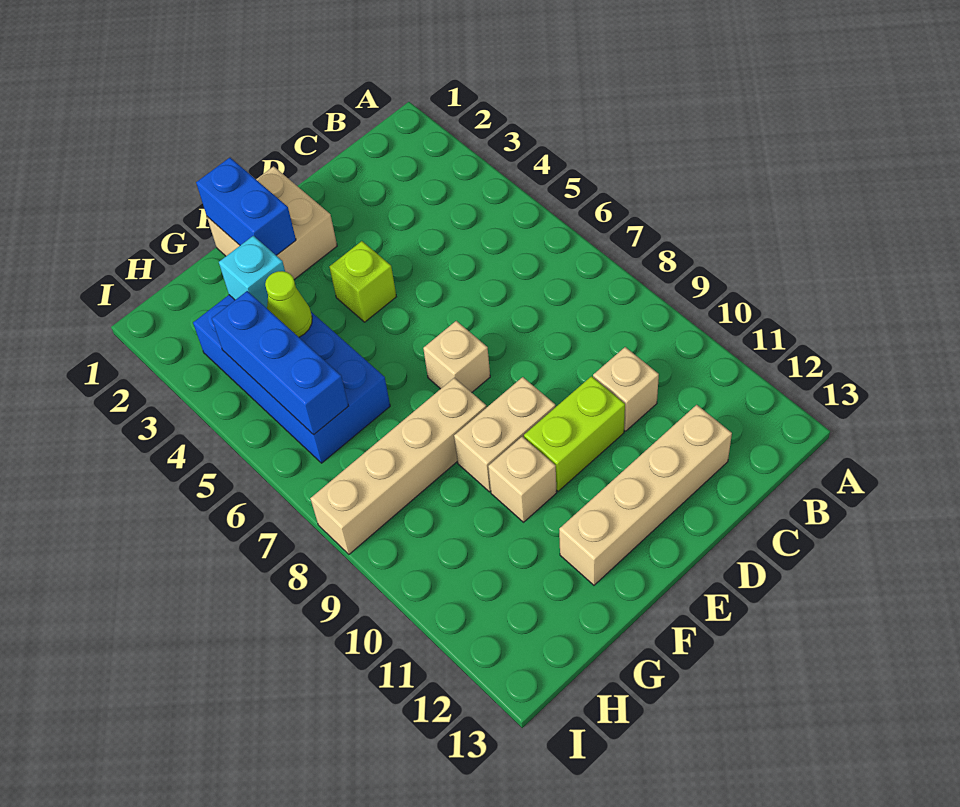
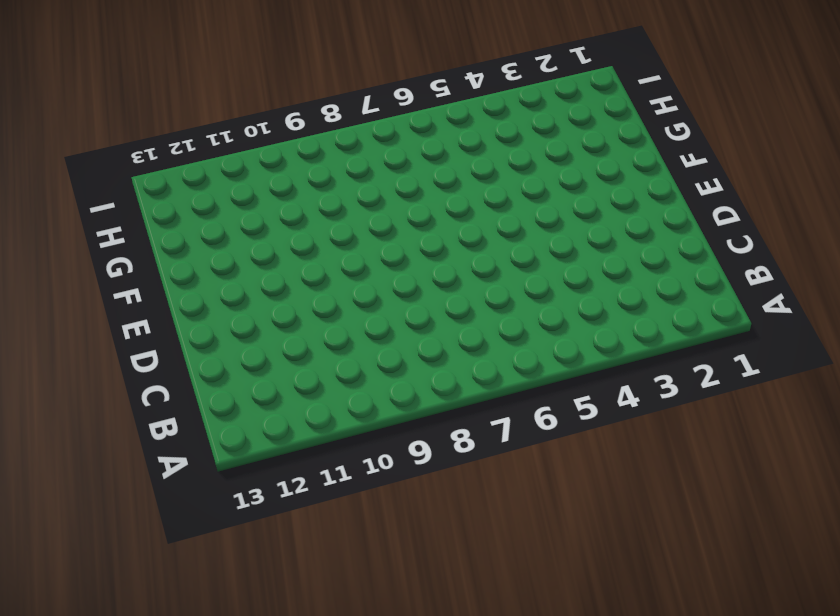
none -> tan 1x1 brick [593,347,659,431]
none -> tan 1x4 brick [559,405,732,585]
none -> lime 1x2 brick [524,376,625,491]

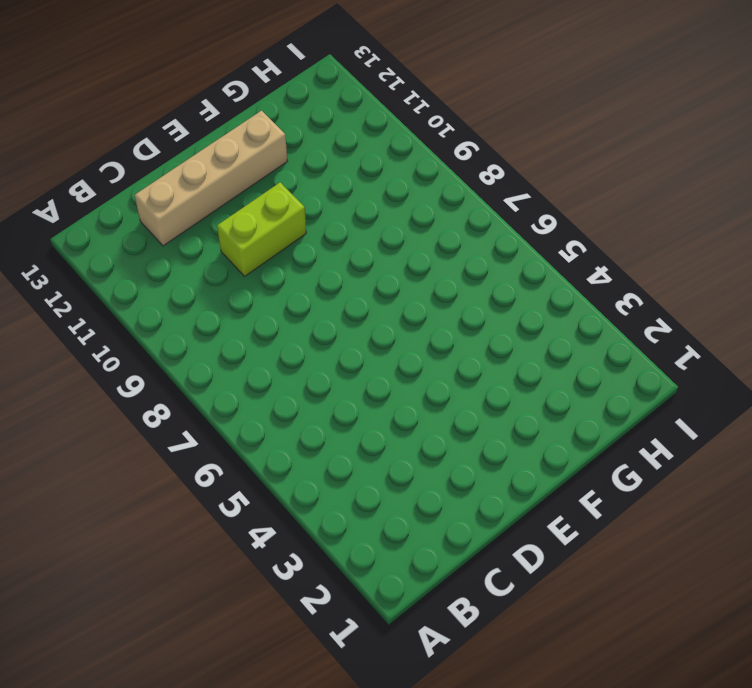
none -> tan 1x1 brick [593,347,659,431]
none -> tan 2x2 brick [207,166,337,280]
none -> lime 1x1 brick [329,241,396,322]

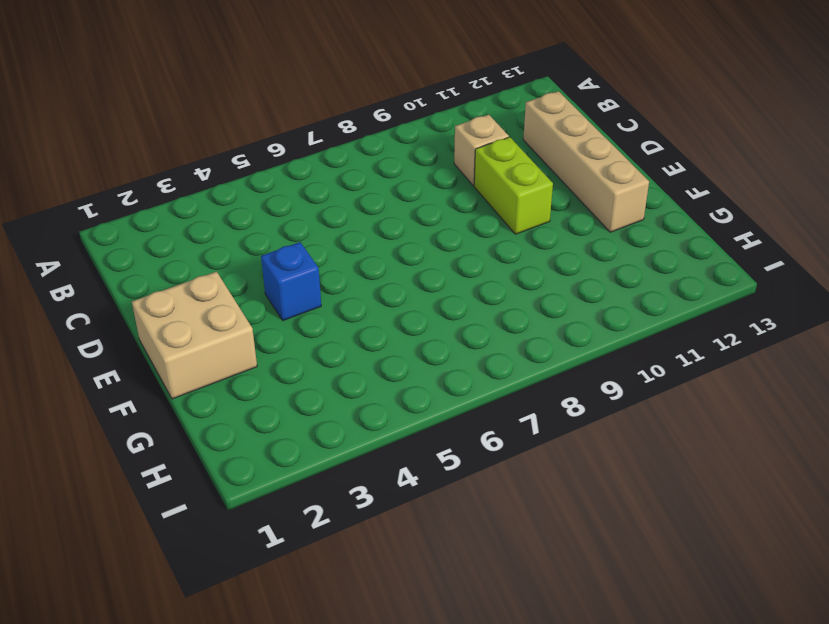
blue 1x1 brick [261,242,321,321] -> lime 1x1 brick [329,241,396,322]
none -> tan 1x1 brick [423,321,490,392]
none -> tan 1x2 brick [454,377,556,492]
none -> tan 1x4 brick [310,378,486,554]

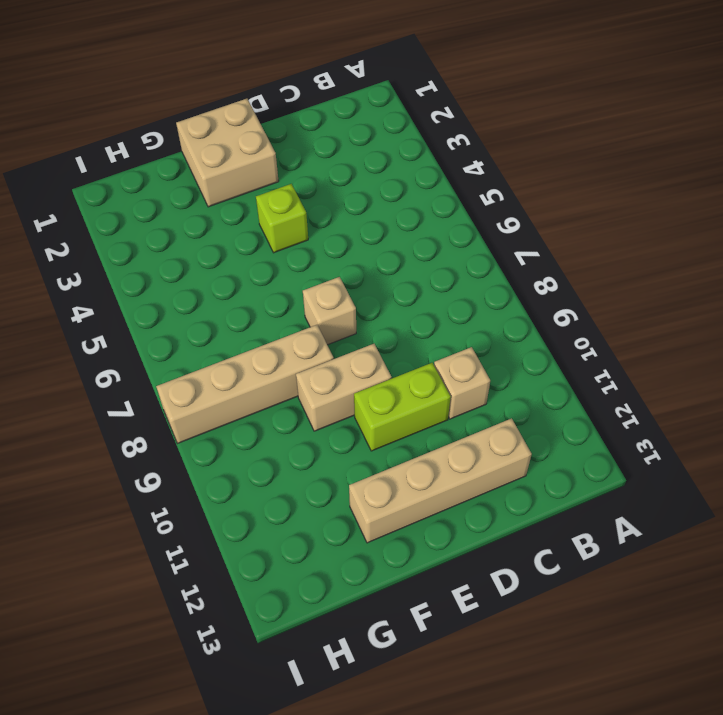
none -> tan 1x1 brick [488,437,557,522]
none -> blue 2x4 brick [193,295,390,463]
none -> blue 1x2 brick [196,158,296,255]

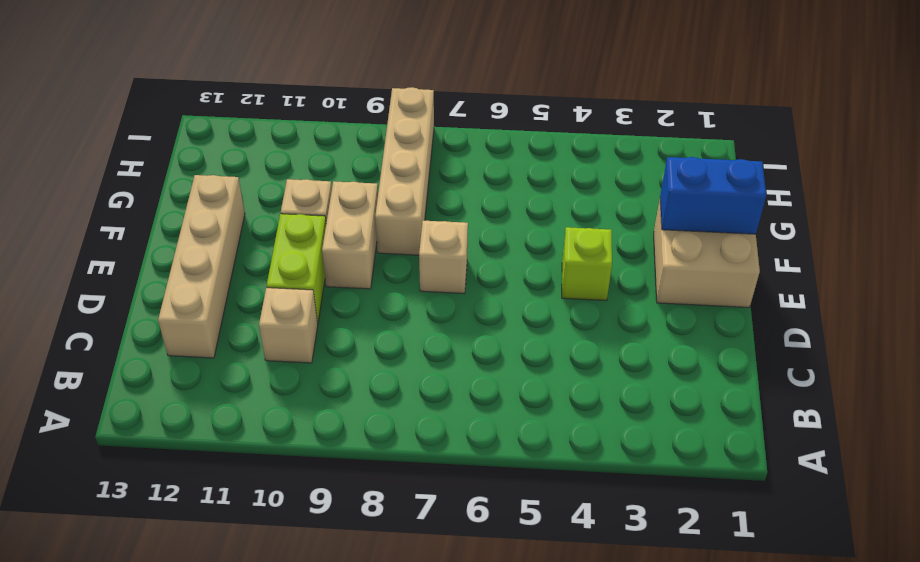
none -> blue 2x4 brick [193,295,390,463]
none -> cyan 1x1 brick [219,236,285,308]
none -> lime 1x1 cone [265,271,312,337]

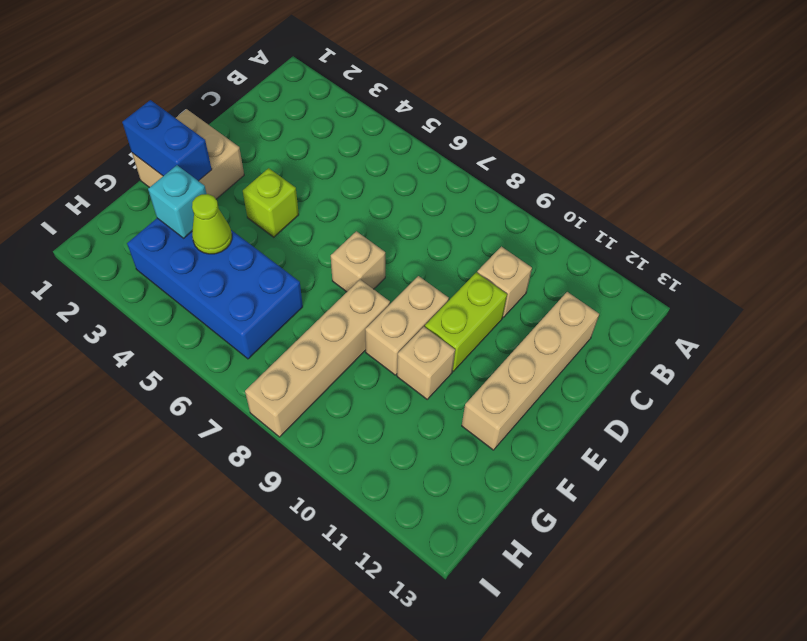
none -> blue 1x3 brick [212,291,348,435]

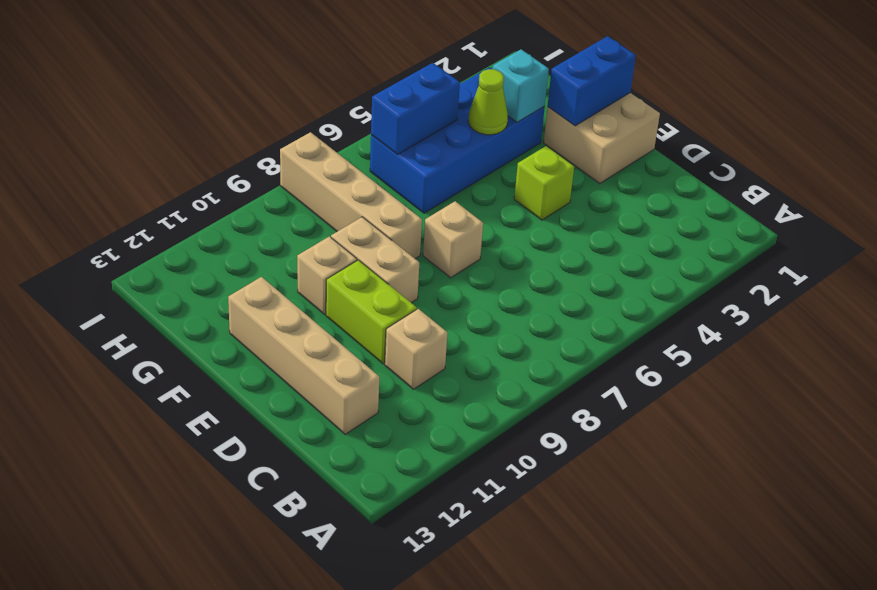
blue 1x2 brick [371,63,460,155] -> blue 1x3 brick [212,291,348,435]

